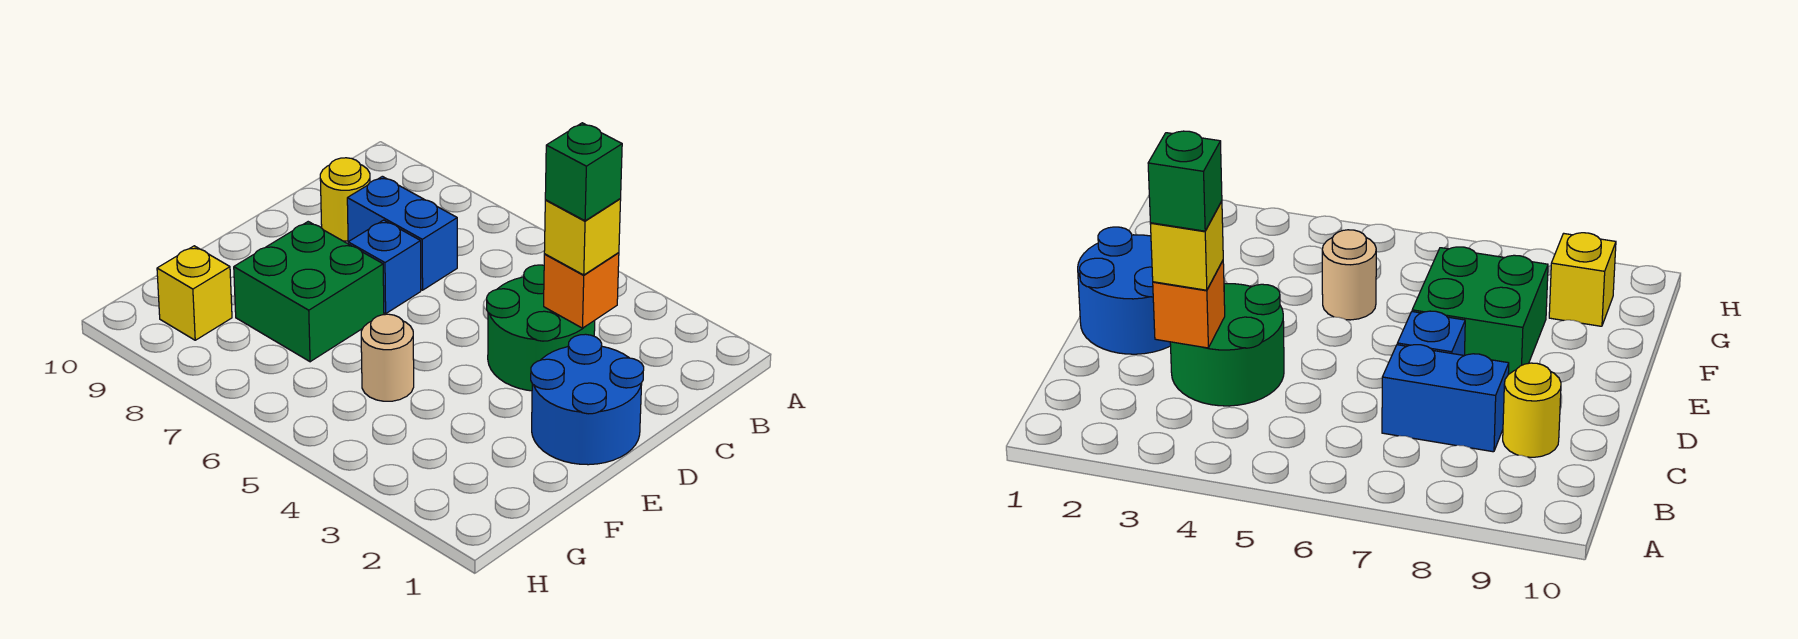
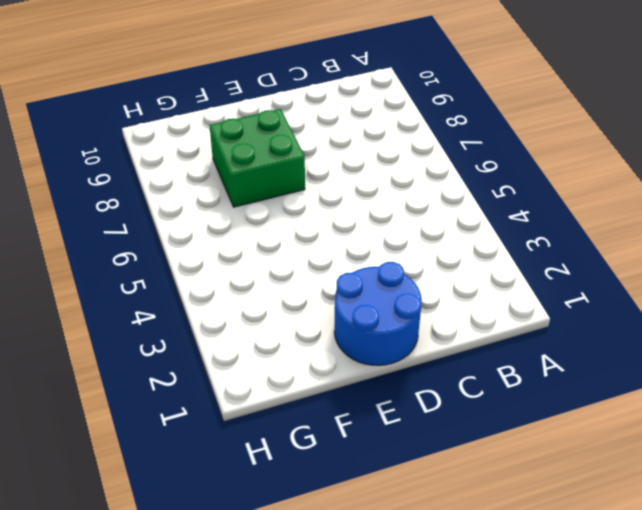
none -> green 2x2 round brick [487,265,595,391]
none -> blue 1x2 brick [347,176,457,290]

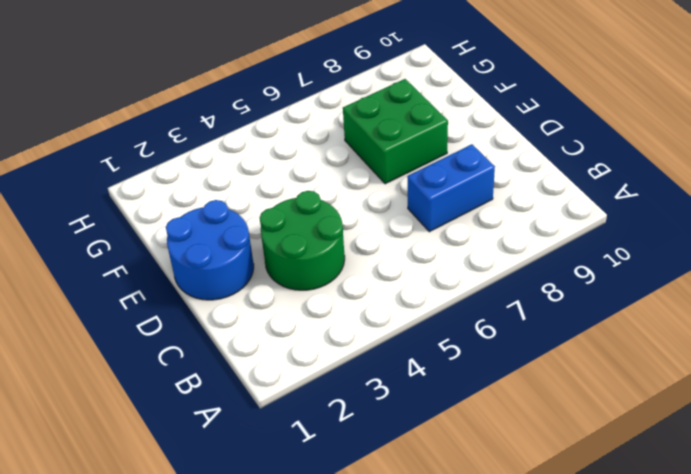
none -> yellow 1x1 round brick [320,158,370,241]
none -> blue 1x1 brick [348,220,421,314]

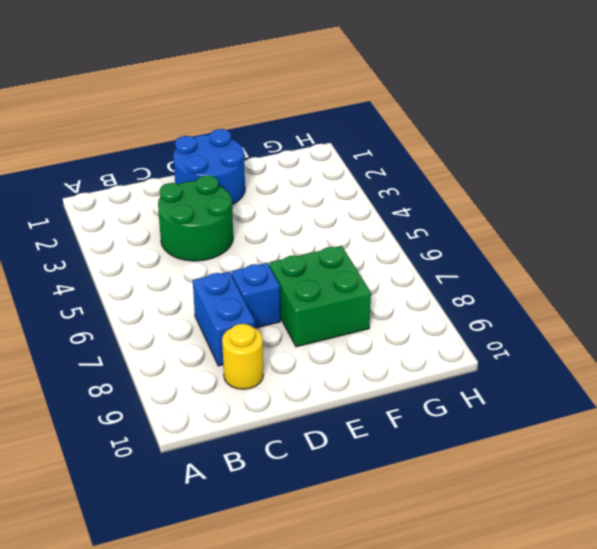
none -> tan 1x1 round brick [361,314,414,401]
none -> yellow 1x1 brick [157,246,232,340]

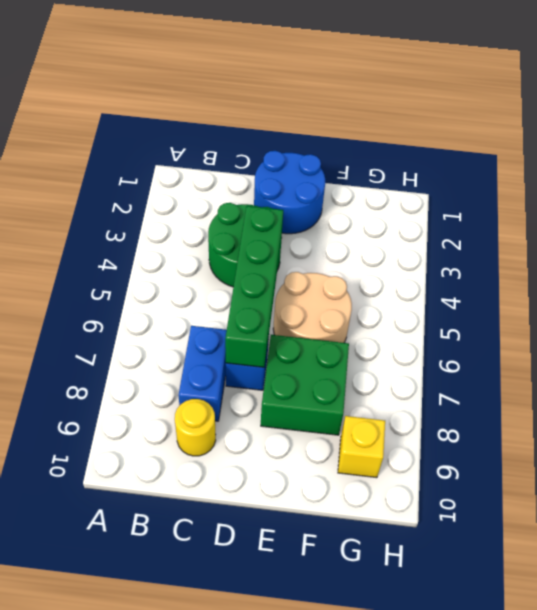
green 1x4 brick [225,206,283,367] -> none
tan 2x2 round brick [273,272,352,343] -> tan 1x1 round brick [361,314,414,401]
none -> orange 1x1 brick [544,253,619,328]
none -> yellow 1x1 brick [544,199,621,275]

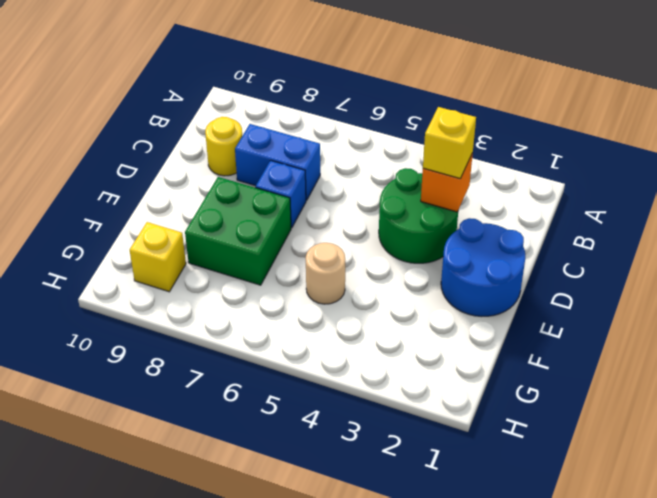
none -> green 1x1 brick [545,123,622,221]

